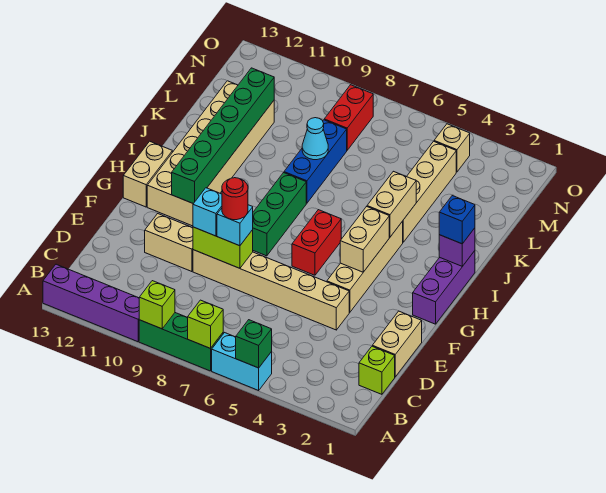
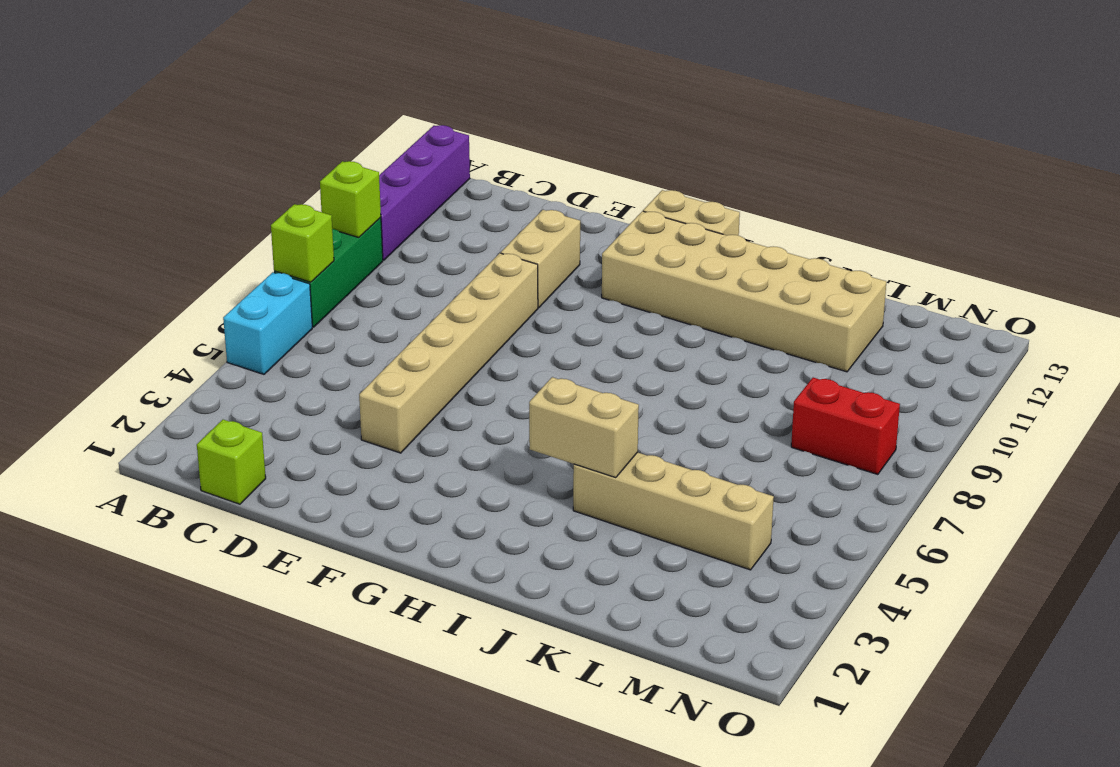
none -> tan 1x2 brick [372,311,422,377]
none -> tan 1x4 brick [327,221,403,313]
none -> purple 1x3 brick [413,251,475,324]
none -> red 1x2 brick [292,210,341,275]

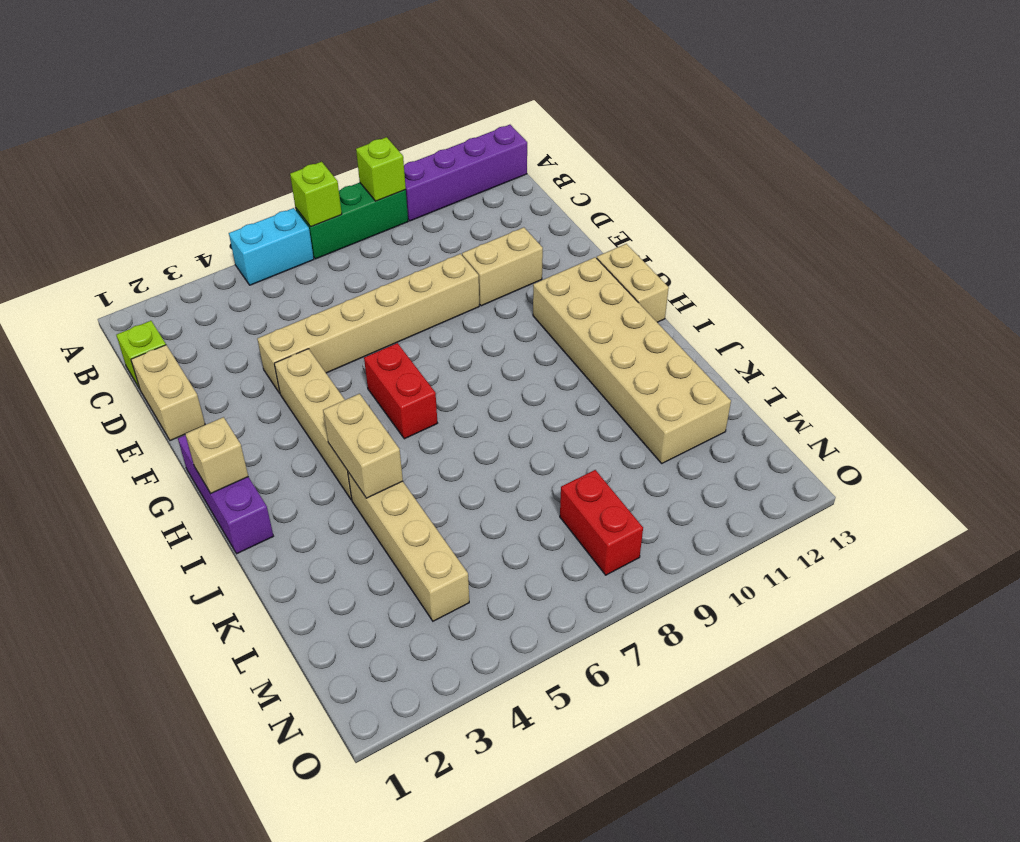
tan 1x1 brick [185,417,248,493] -> tan 1x1 brick moved to [434,124,470,172]
none -> green 1x3 brick [253,173,306,256]
none -> blue 1x3 brick [284,120,347,203]
none -> green 1x1 brick [236,320,272,368]
none -> lime 1x2 brick [193,227,253,268]

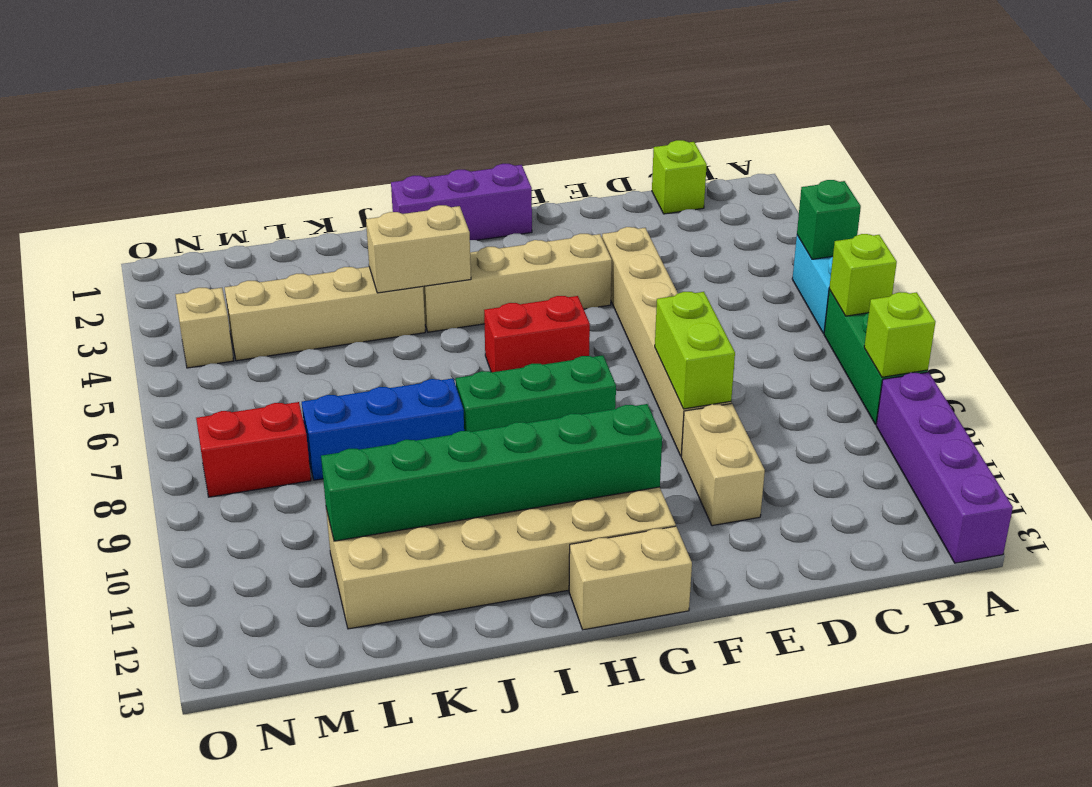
none -> tan 1x2 brick [372,311,422,377]
none -> tan 1x2 brick [340,207,389,272]
none -> purple 1x1 brick [439,228,475,266]
none -> cyan 1x1 cone [302,118,328,160]

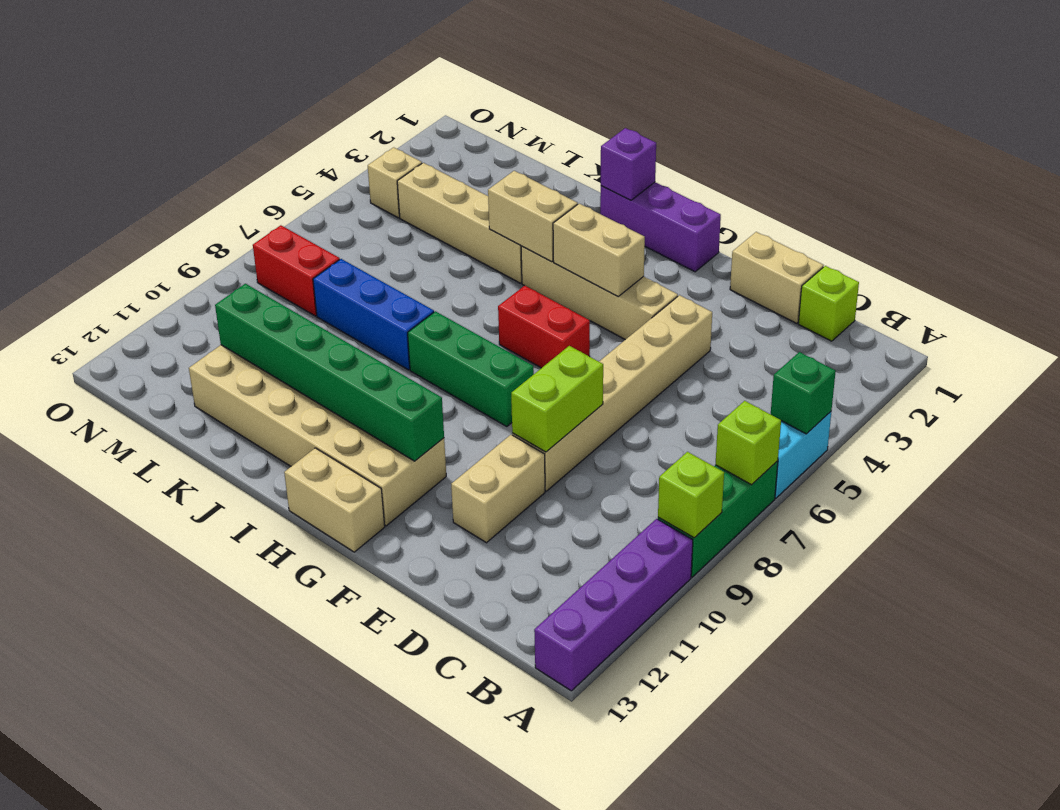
none -> cyan 1x1 cone [302,118,328,160]
none -> cyan 1x1 brick [217,205,253,246]
none -> cyan 1x1 brick [193,188,222,236]
none -> blue 1x1 brick [439,196,475,244]

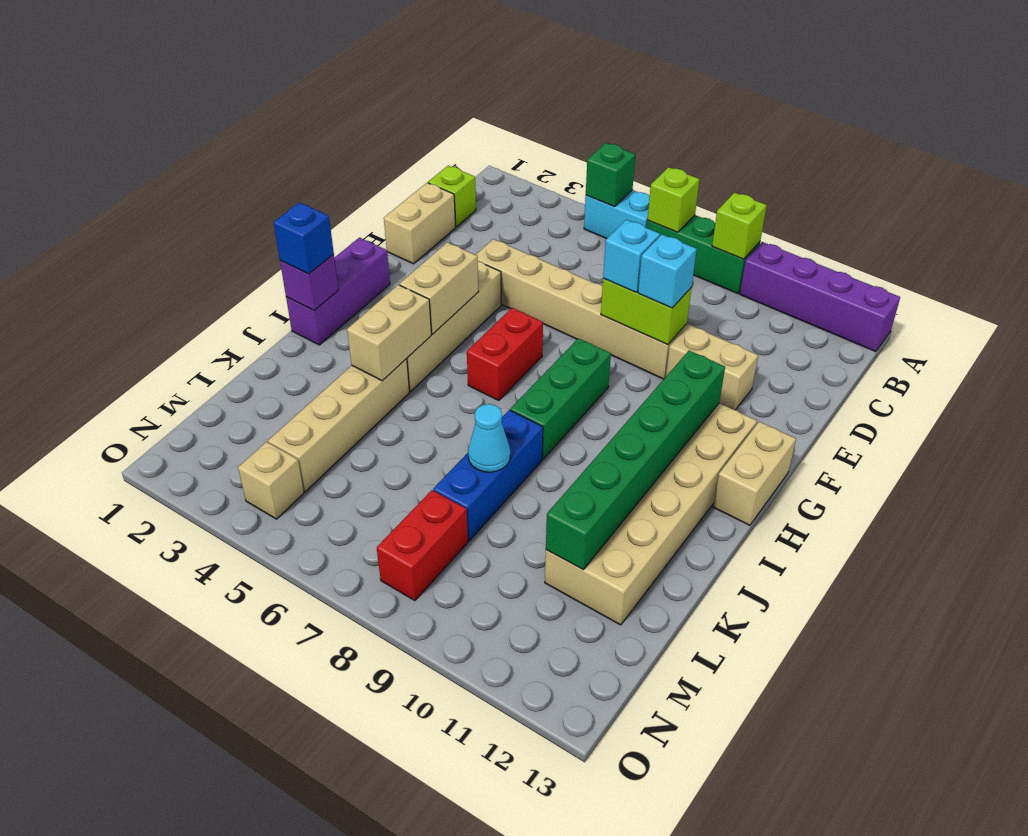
none -> red 1x1 round brick [222,178,248,220]

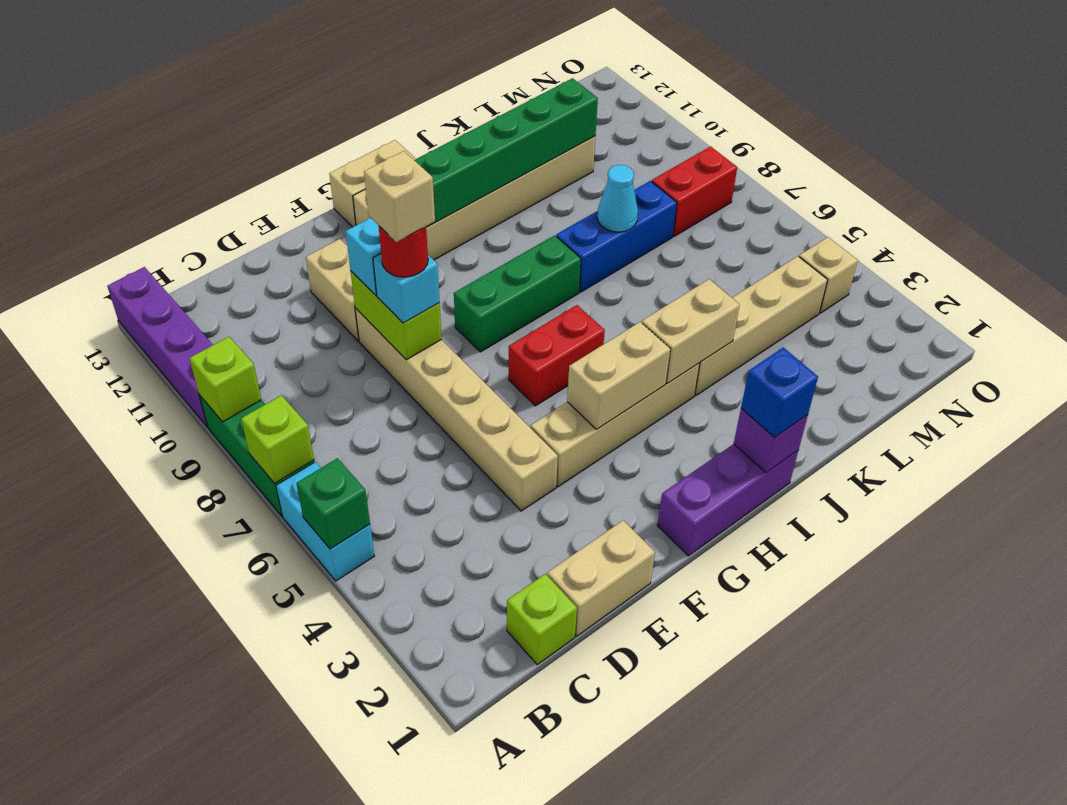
tan 1x1 brick [364,151,435,242] -> none

